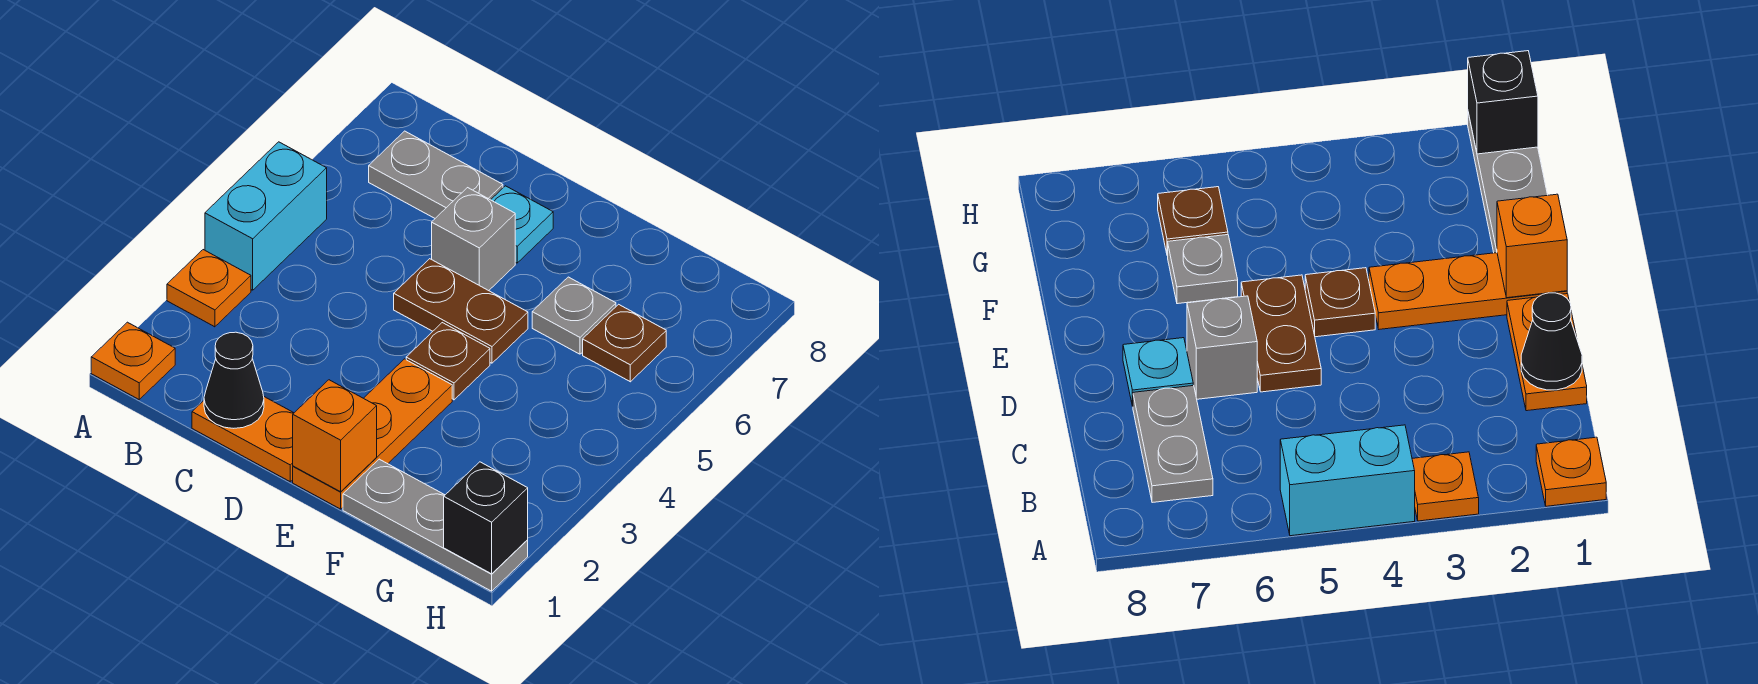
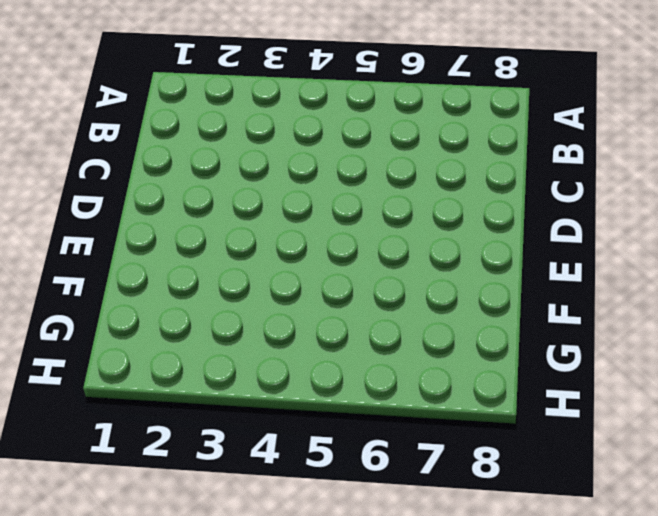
none -> orange 1x1 plate [91,322,175,399]
none -> orange 1x1 plate [167,250,251,327]
none -> cyan 1x2 brick [205,142,327,290]

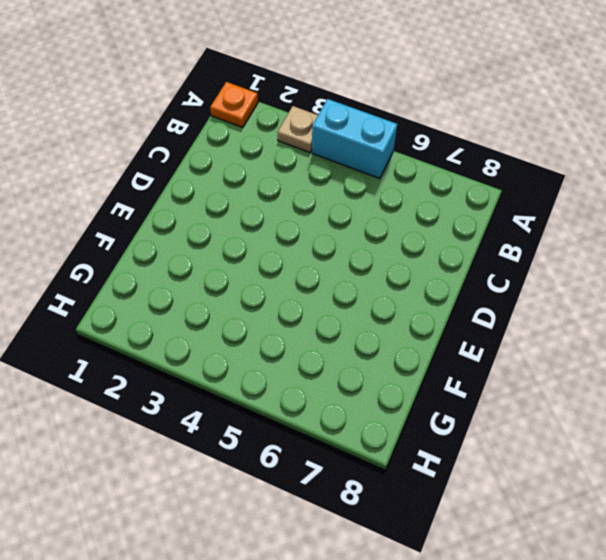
tan 1x1 plate [278,106,318,152] -> orange 1x1 plate [167,250,251,327]
none -> grey 1x2 plate [369,131,503,218]
none -> orange 1x2 plate [192,397,294,482]
none -> brown 1x2 plate [394,259,528,363]

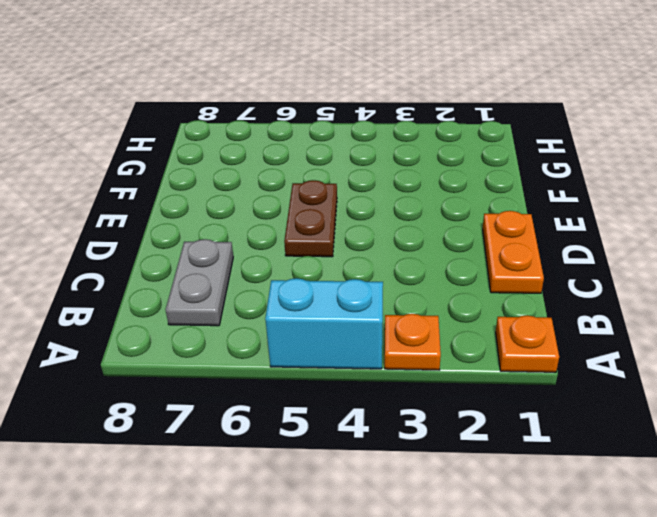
none -> grey 1x1 brick [432,188,515,291]
none -> cyan 1x1 plate [491,186,553,263]
none -> orange 1x3 plate [293,359,452,509]

